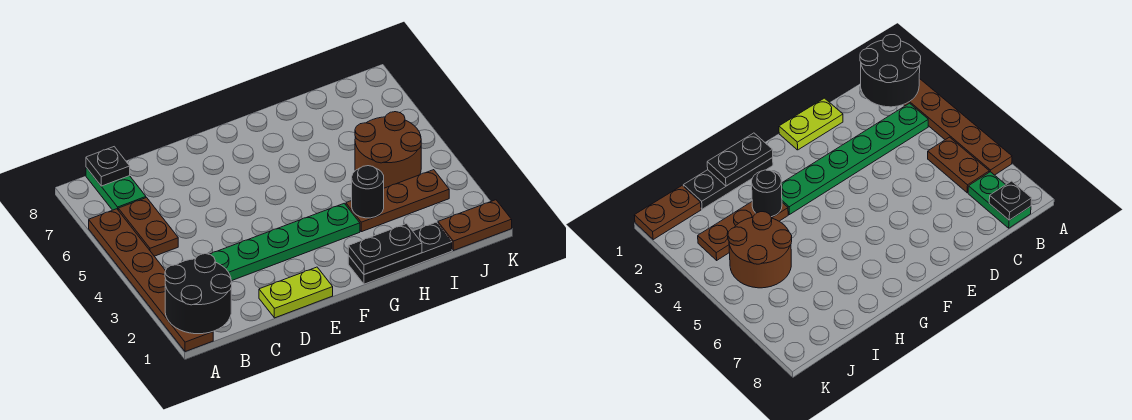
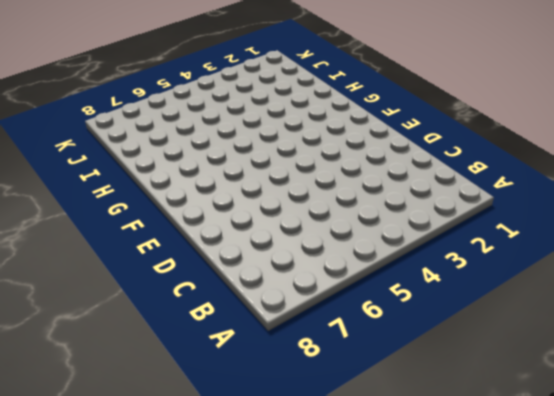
none -> brown 1x6 plate [89,209,213,352]
none -> green 1x6 plate [210,203,360,281]
none -> brown 1x2 plate [118,198,178,256]

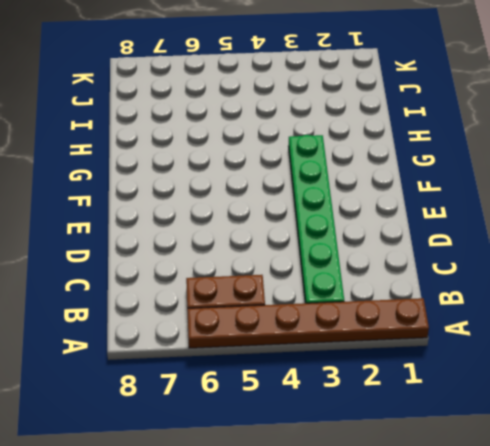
none -> green 1x2 plate [86,167,146,210]
none -> lime 1x2 plate [259,267,333,318]
none -> black 1x3 plate [348,222,452,284]

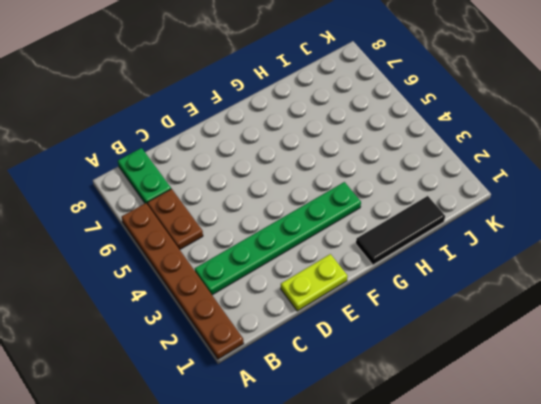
black 1x3 tile [356,196,445,265] -> black 1x3 plate [348,222,452,284]
none -> brown 1x3 plate [346,170,449,232]
none -> brown 2x2 round brick [355,112,421,188]
none -> brown 1x2 plate [438,200,512,251]

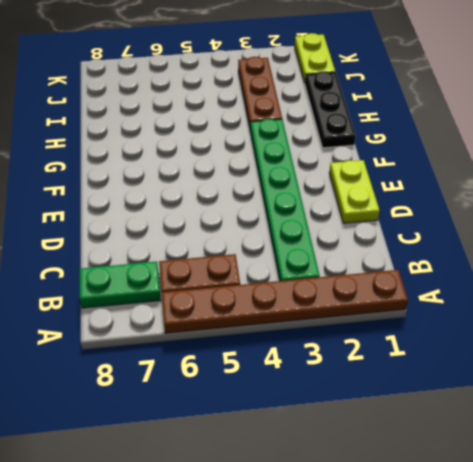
lime 1x2 plate [295,33,335,82] -> brown 1x2 plate [438,200,512,251]
none -> brown 2x2 round brick [355,112,421,188]
none -> black 2x2 round brick [165,254,232,334]
none -> black 1x1 plate [86,147,130,186]

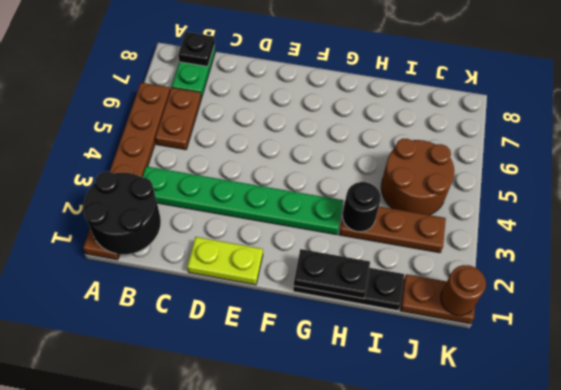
brown 1x1 round brick [441,265,486,316] -> none

